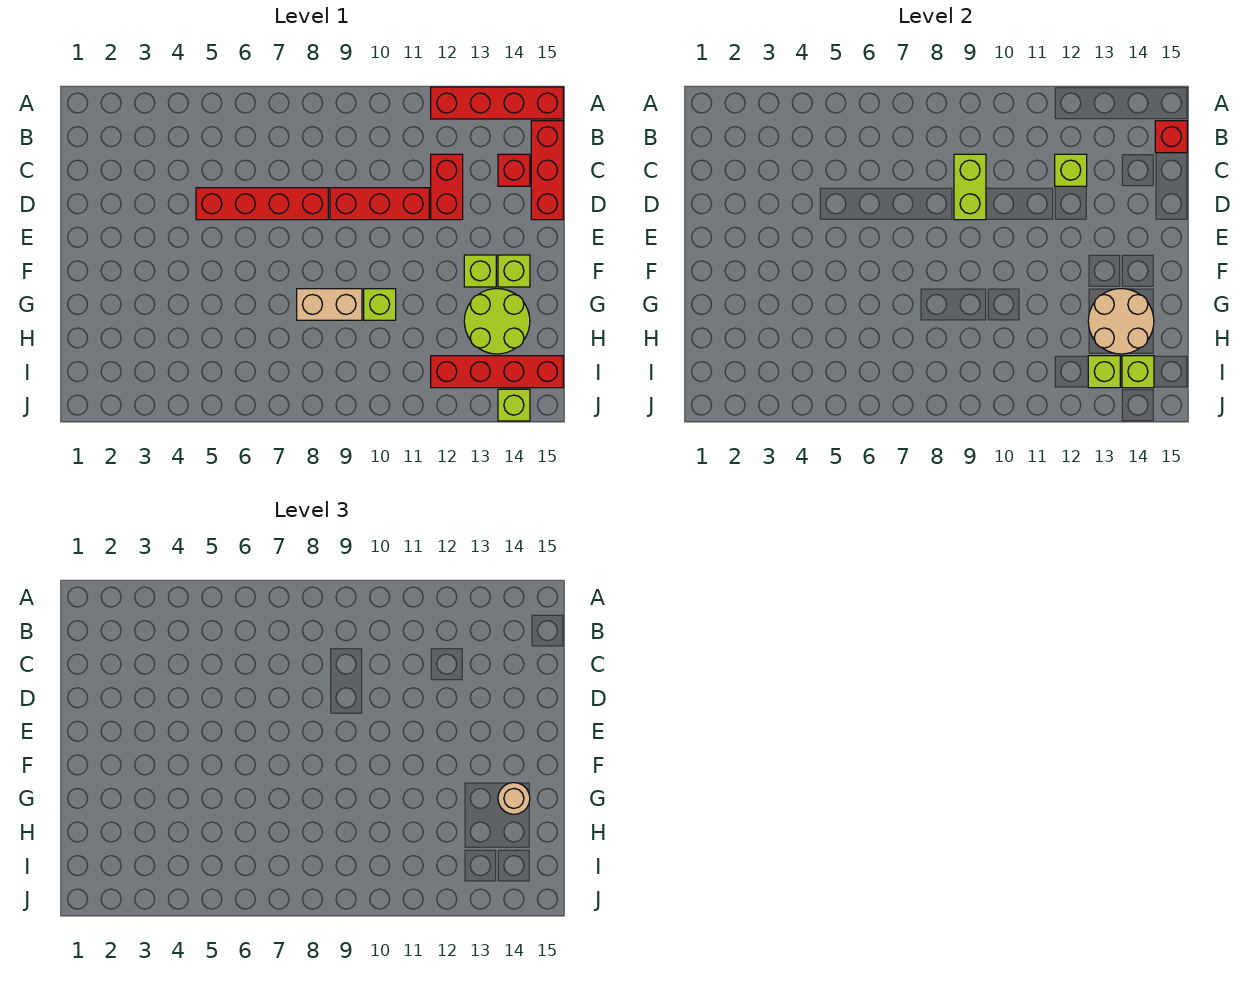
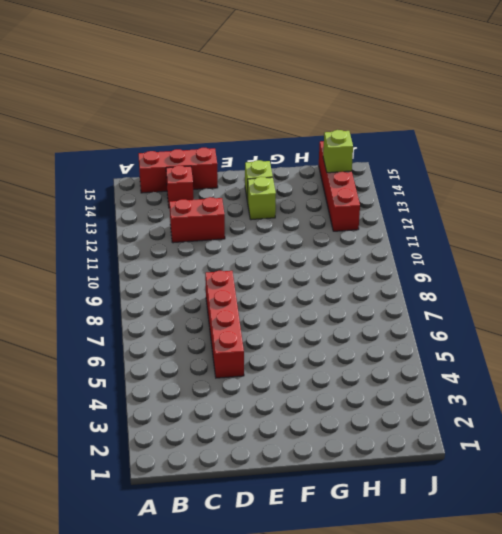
none -> red 1x4 brick [431,87,563,119]
none -> red 1x3 brick [330,188,429,220]
none -> tan 1x2 brick [297,289,362,320]

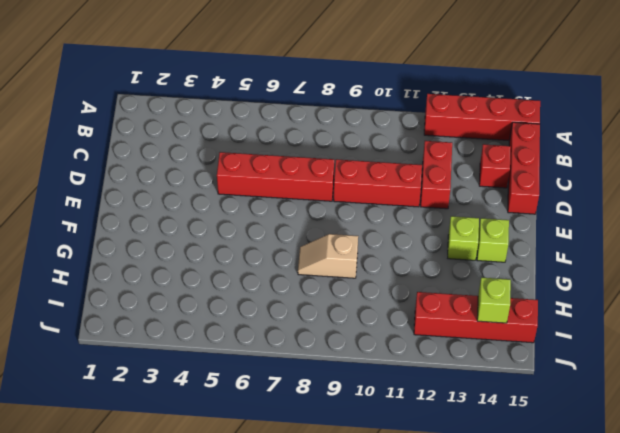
tan 1x2 slope [298,234,358,278] -> tan 1x2 brick [297,289,362,320]
none -> lime 1x1 brick [364,289,396,320]
none -> lime 2x2 round brick [464,289,530,354]
none -> lime 1x1 brick [498,389,530,421]

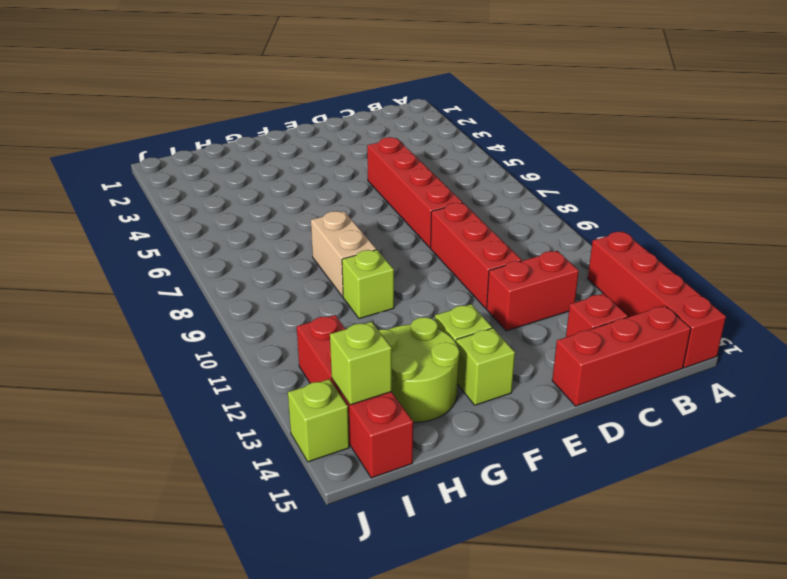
none -> red 1x1 brick [1155,121,1187,153]
none -> lime 1x2 brick [954,154,986,220]
none -> lime 1x1 brick [1055,154,1087,186]

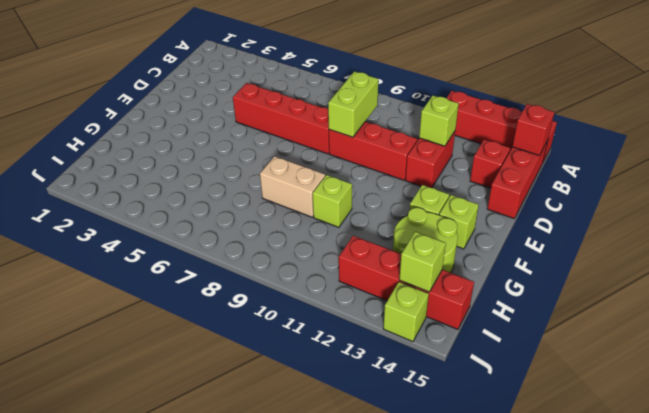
none -> tan 2x2 round brick [1088,289,1154,354]
none -> lime 1x1 brick [1088,356,1120,388]
none -> tan 1x1 round brick [498,783,530,814]

